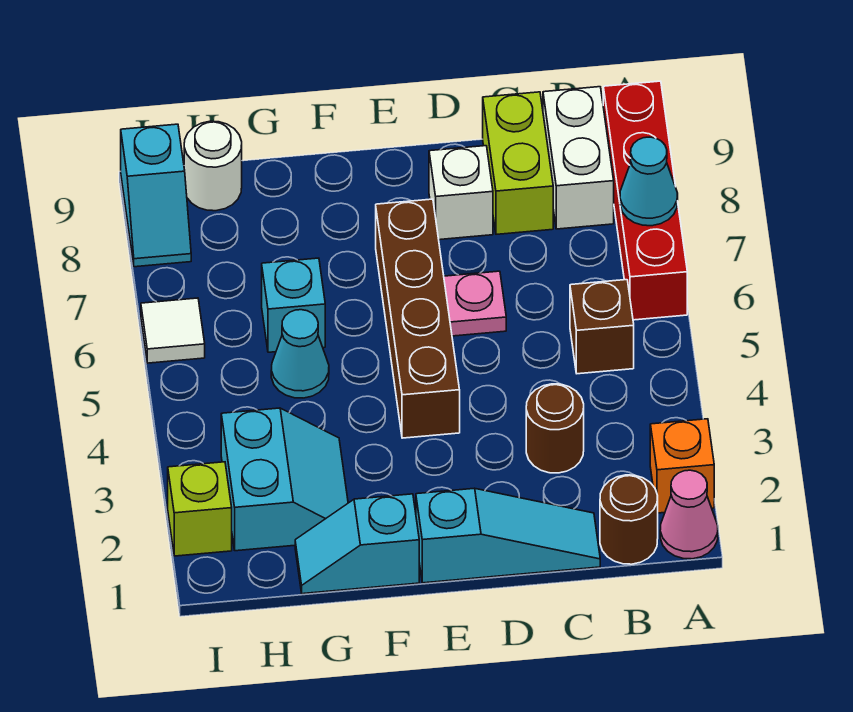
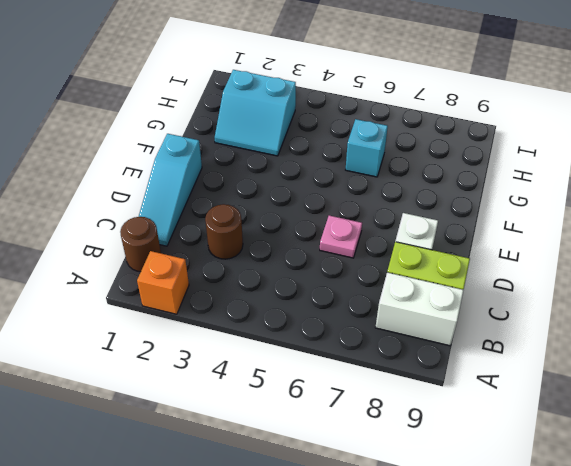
none -> pink 1x1 cone [660,470,718,559]
none -> red 1x4 brick [603,81,687,320]
none -> brown 1x1 brick [570,280,634,374]

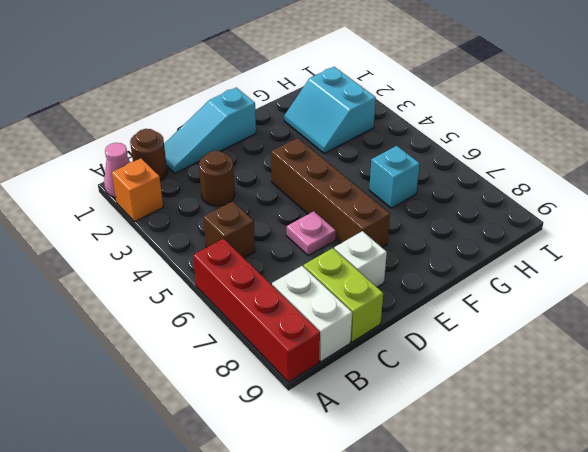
none -> cyan 1x2 slope [295,494,419,594]
none -> cyan 1x1 cone [271,310,329,398]
none -> white 1x1 round brick [184,121,242,211]

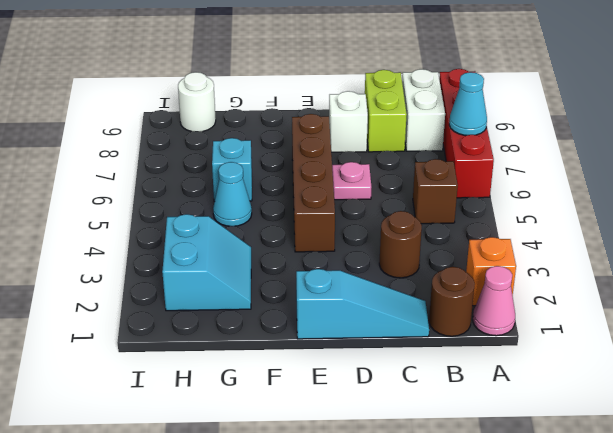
none -> cyan 1x2 slope [295,494,419,594]
none -> lime 1x1 brick [168,462,232,556]
none -> white 1x1 tile [141,298,205,363]

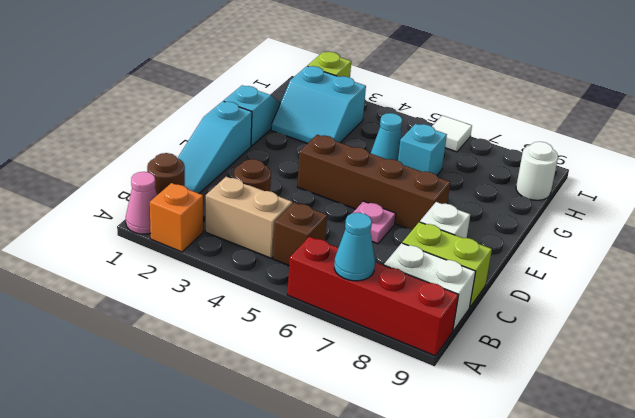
tan 1x2 brick [206,177,292,258] -> none
none -> cyan 1x2 slope [121,124,191,267]

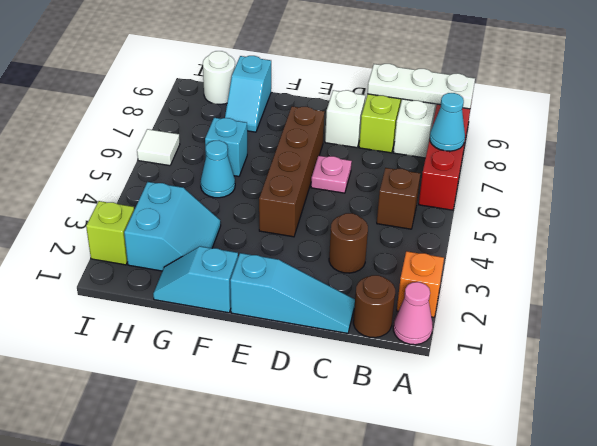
white 1x3 plate [367,64,475,109] -> none
cyan 1x2 slope [225,56,271,132] -> cyan 1x2 slope moved to [121,124,191,267]

